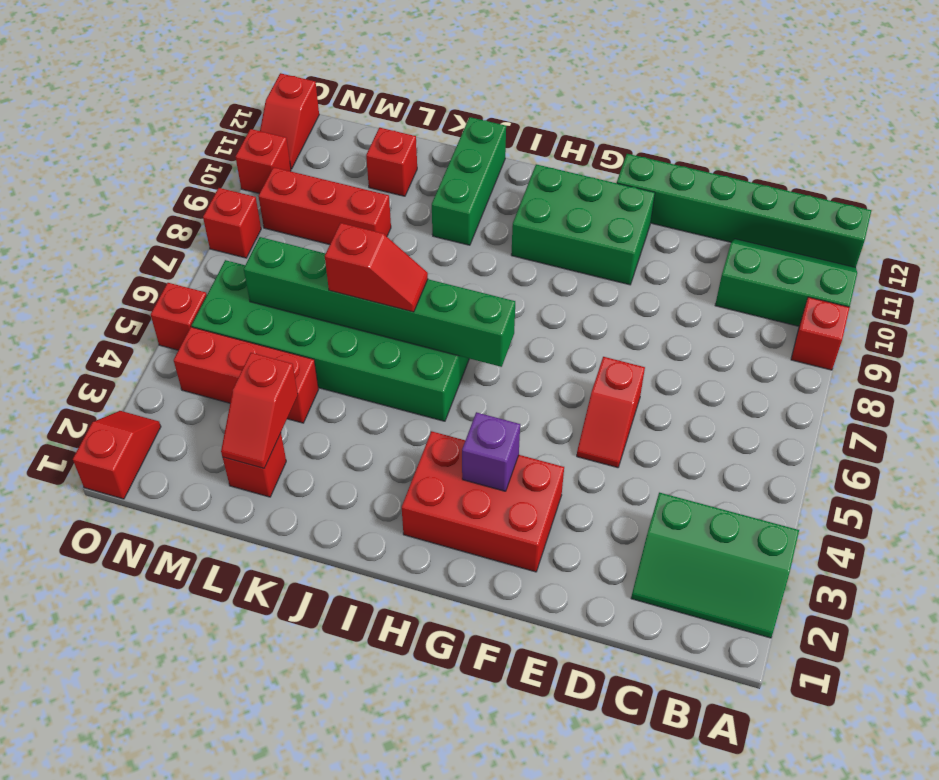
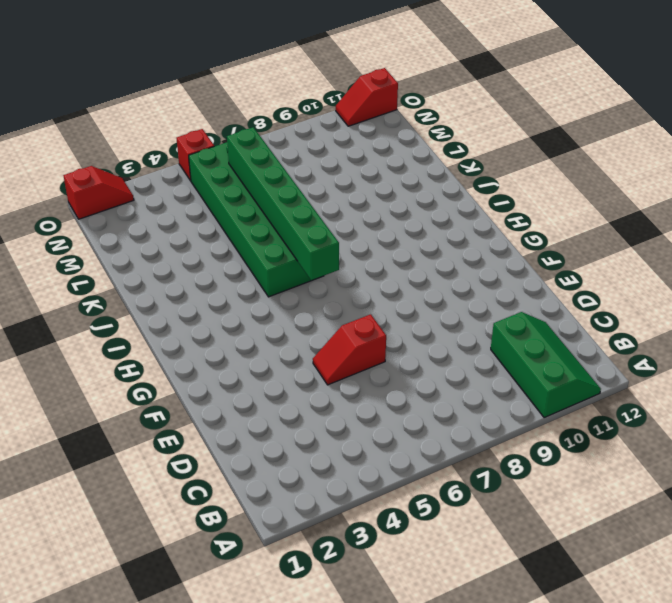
none -> green 2x3 slope [631,493,799,638]
none -> red 1x1 brick [791,297,850,370]
none -> green 1x6 brick [617,154,871,268]

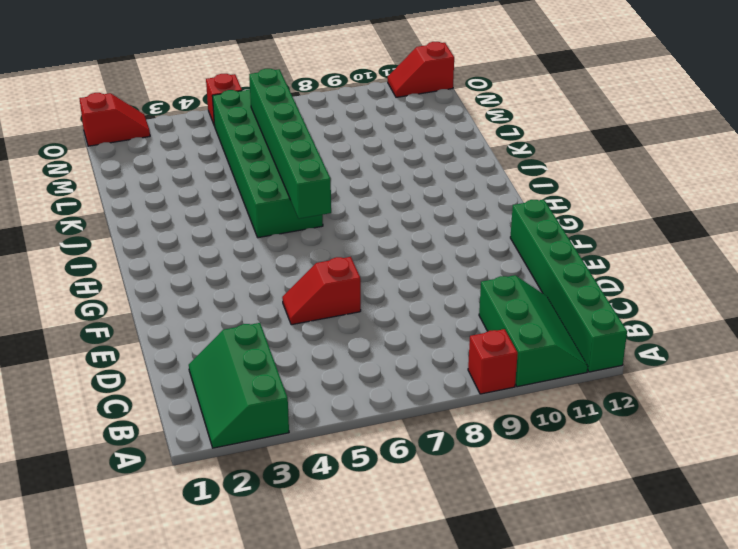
none -> red 2x3 brick [401,431,564,572]
none -> green 2x3 brick [511,164,655,285]
none -> green 1x3 brick [432,117,506,245]

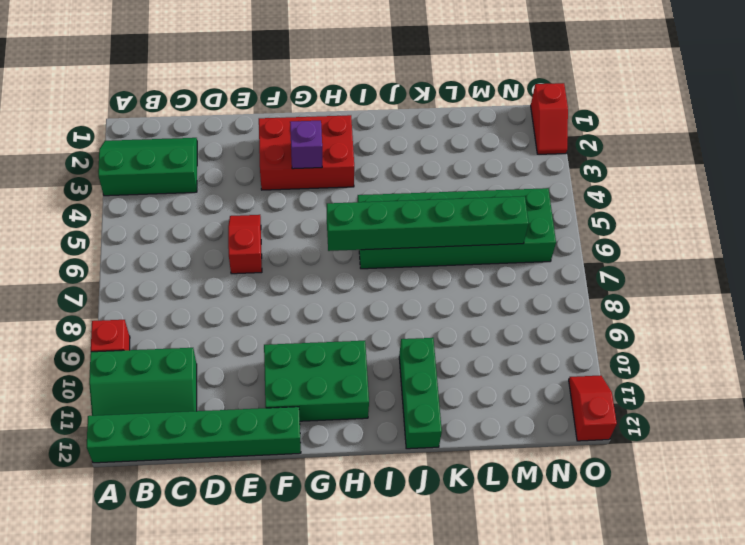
none -> red 1x1 brick [223,433,286,497]
none -> red 1x3 brick [174,327,319,423]
none -> red 1x3 brick [258,167,391,245]

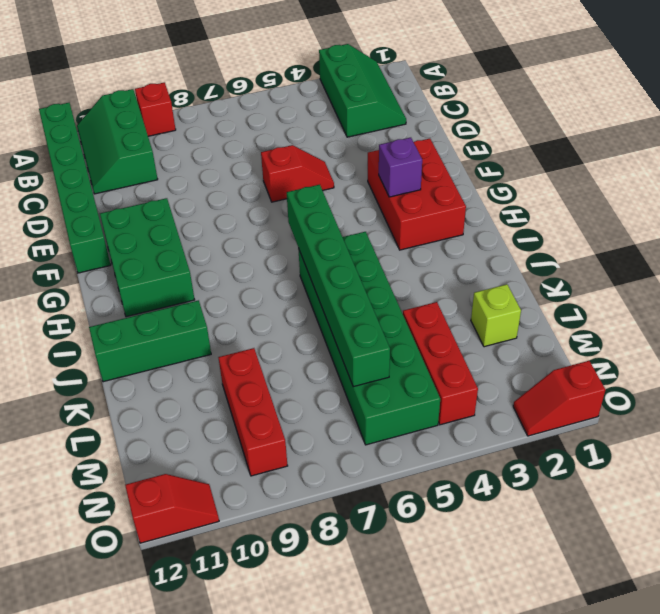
lime 1x1 brick [471,284,521,347] -> red 1x1 brick [223,433,286,497]
none -> red 1x1 brick [366,128,417,196]
none -> red 1x1 brick [151,283,207,350]
none -> red 1x1 brick [203,188,261,258]

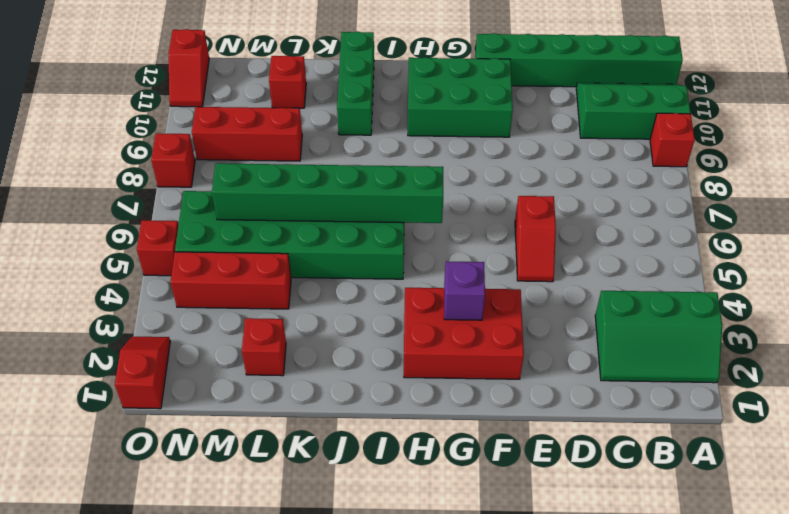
none -> red 1x1 brick [236,129,291,194]
none -> red 1x2 slope [221,353,298,468]
none -> red 1x2 slope [325,223,428,312]

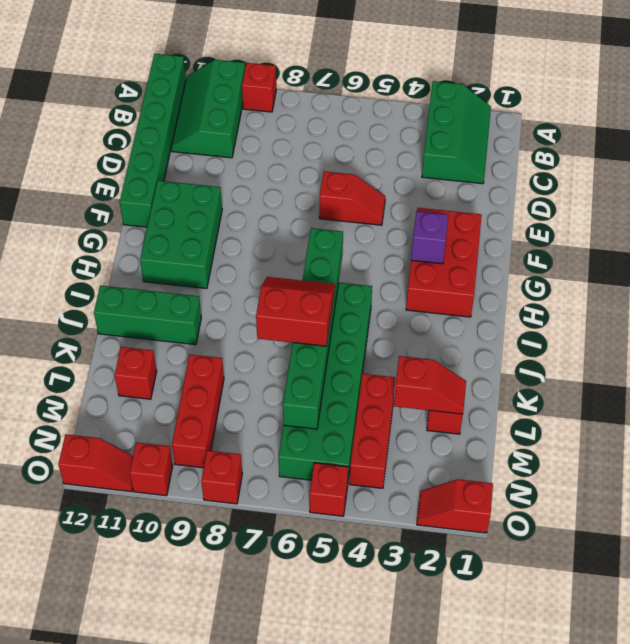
red 2x2 slope [256,277,335,346] -> red 1x2 slope [325,223,428,312]

